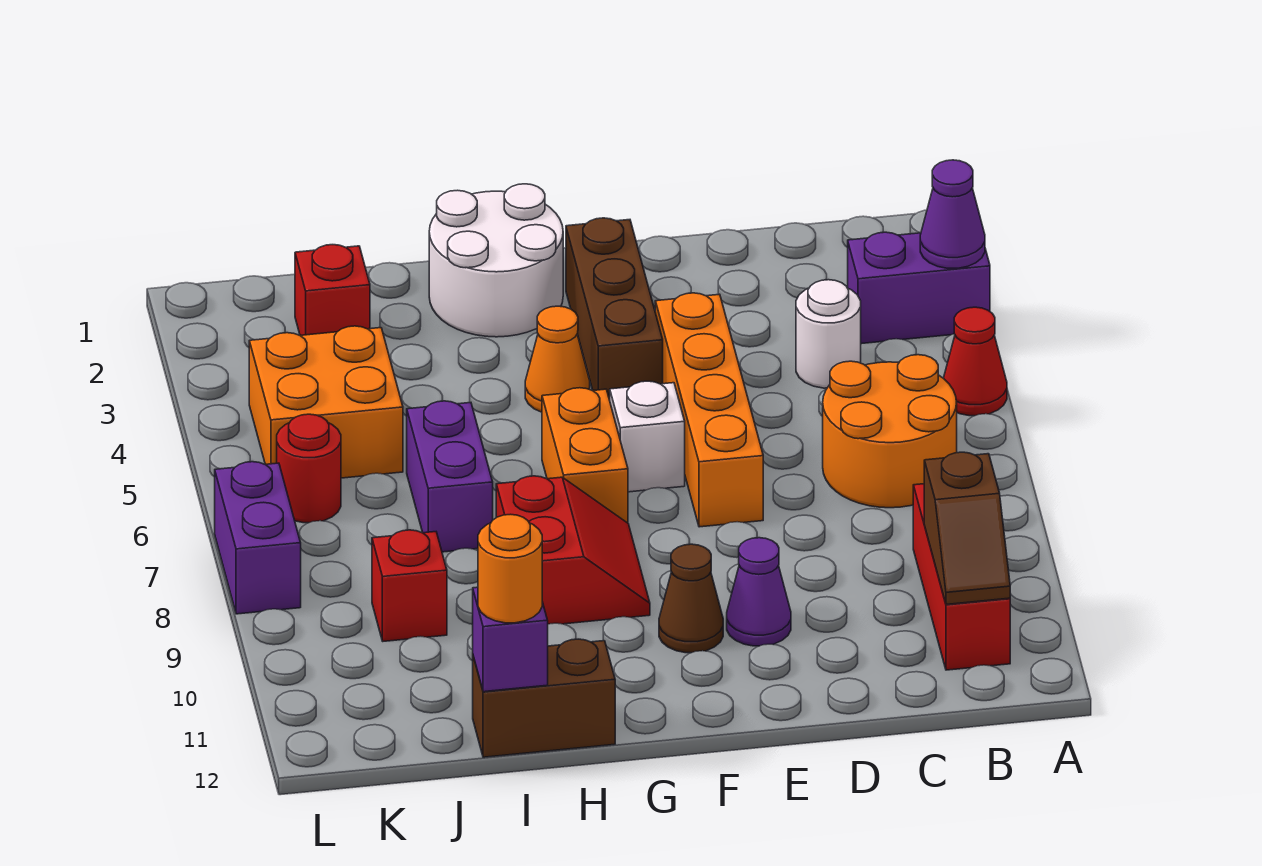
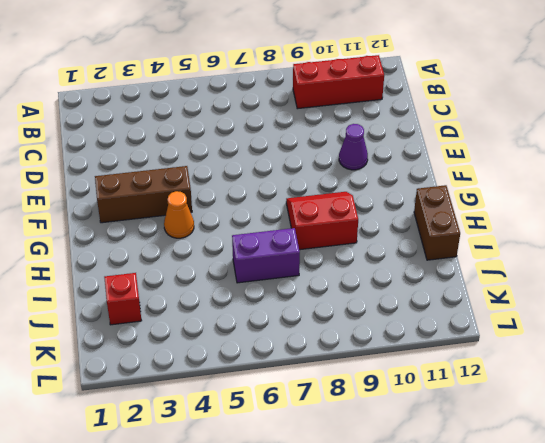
none -> purple 1x2 brick [848,232,990,344]
none -> red 1x1 cone [944,307,1007,416]
none -> orange 2x2 round brick [823,355,957,508]

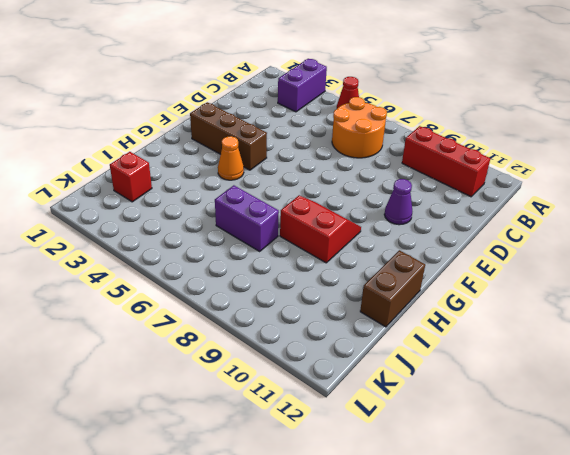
none -> white 1x1 round brick [796,280,861,388]
none -> orange 1x4 brick [655,293,763,527]
none -> white 1x1 brick [610,381,685,492]

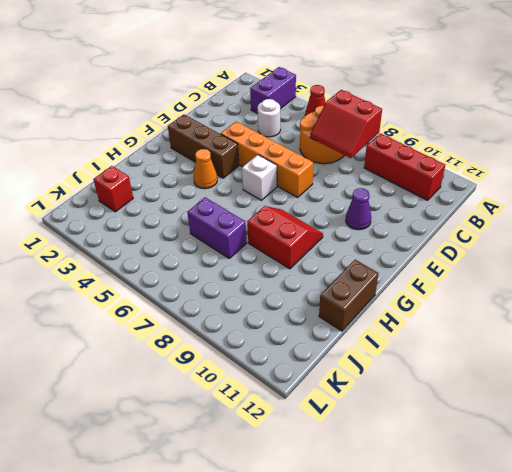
red 2x2 slope [310,90,382,158] -> none
none -> brown 1x1 cone [659,544,723,653]
none -> white 2x2 round brick [429,184,563,337]
none -> orange 1x2 brick [542,388,628,523]

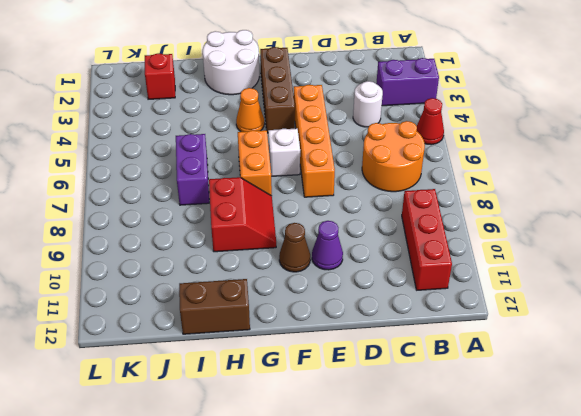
none -> orange 2x2 brick [249,326,403,478]
none -> red 1x1 brick [372,530,447,641]
none -> red 1x1 round brick [277,414,341,523]

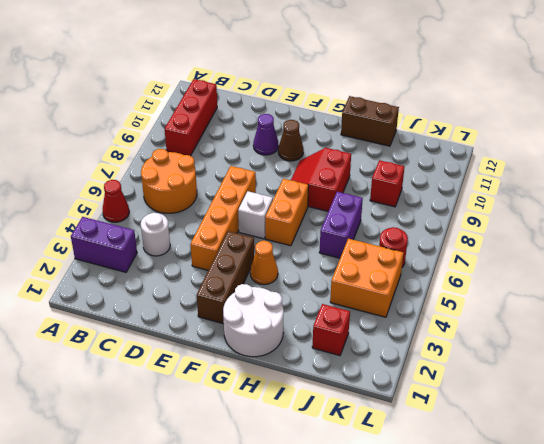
none -> purple 1x2 brick [215,462,301,614]
none -> purple 1x1 cone [920,160,985,268]
none -> brown 1x2 slope [924,452,1010,604]

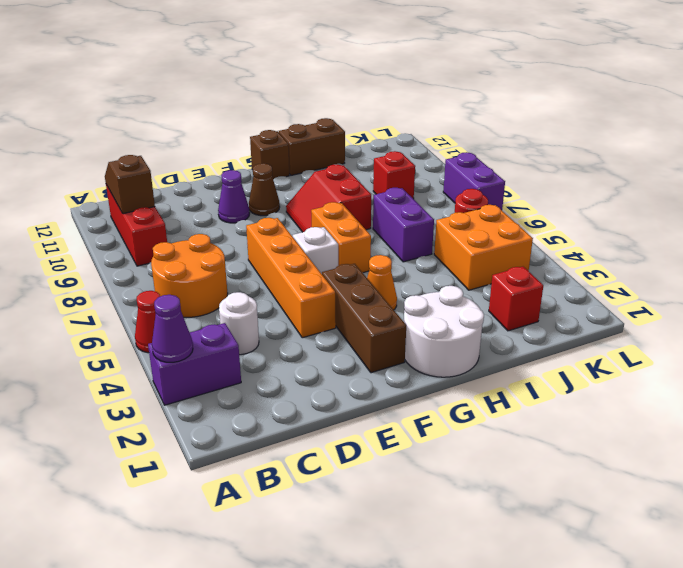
brown 1x1 brick [250,130,289,179] -> none
none -> purple 1x1 brick [473,587,548,692]
none -> orange 1x1 round brick [478,514,542,623]

